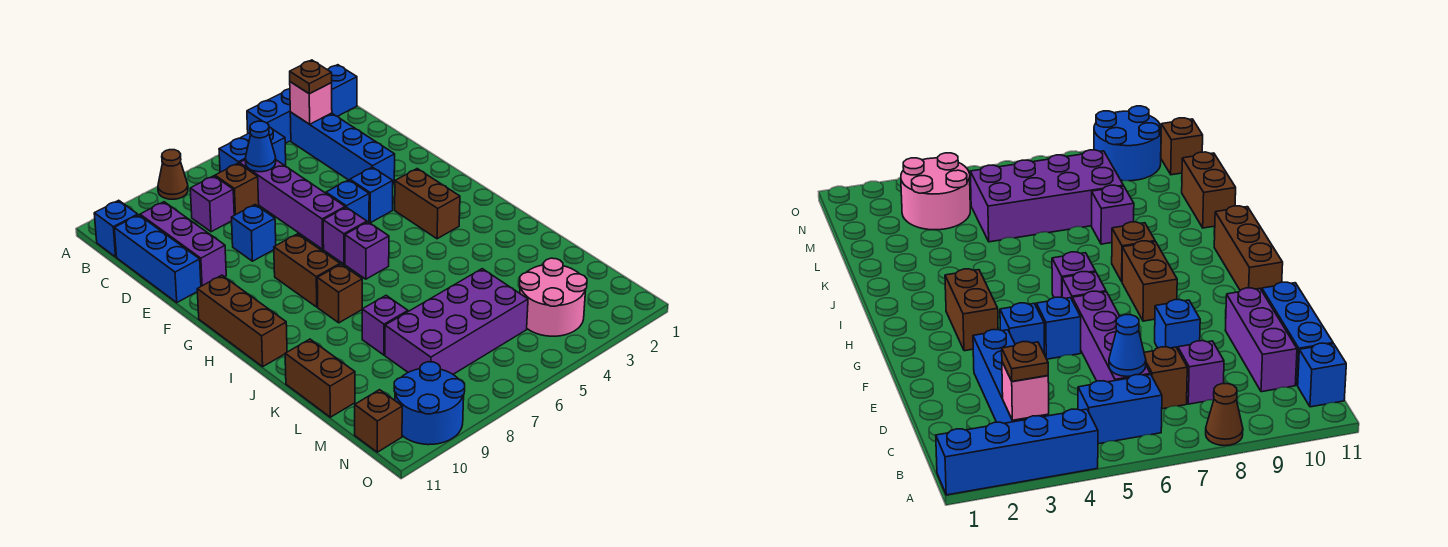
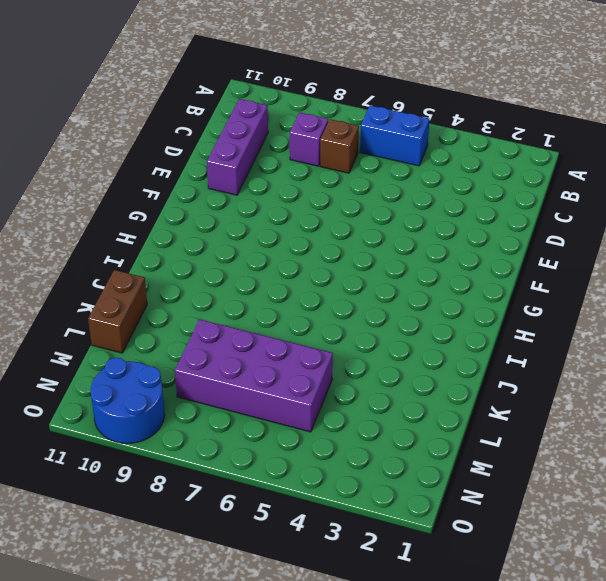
none -> blue 1x4 brick [247,65,357,143]
none -> brown 1x1 cone [158,150,188,199]
none -> blue 1x4 brick [290,112,395,184]

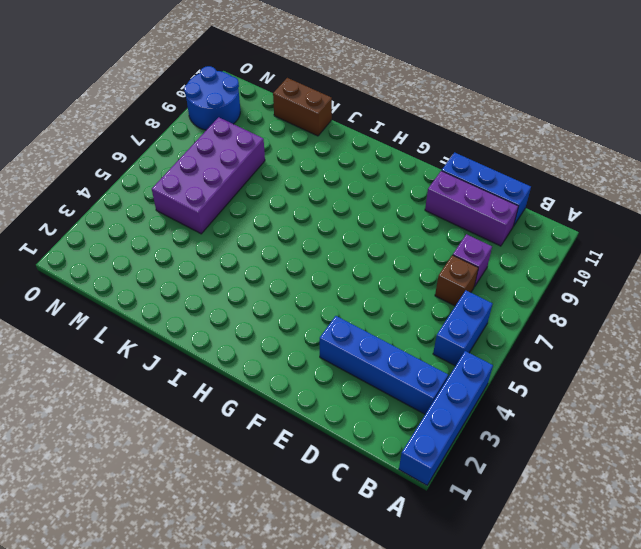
none -> brown 1x1 cone [158,150,188,199]
none -> blue 1x1 brick [94,200,138,257]
none -> purple 1x4 brick [239,160,345,249]

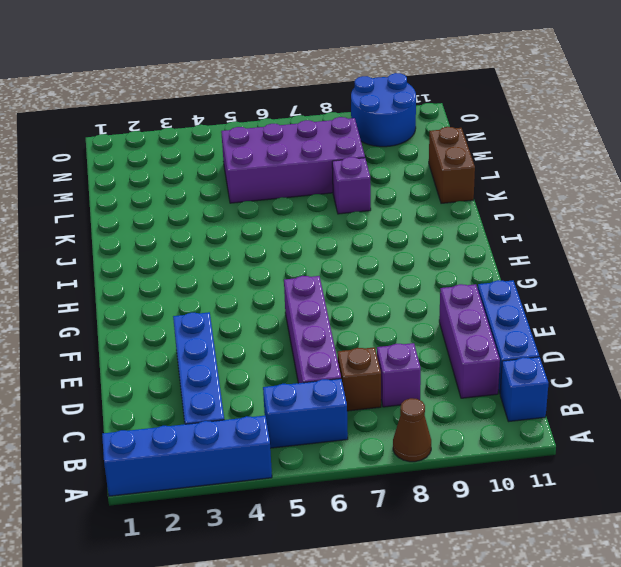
none -> blue 1x1 brick [232,205,276,261]
none -> blue 1x1 brick [350,167,393,223]
none -> blue 1x1 brick [326,180,369,222]

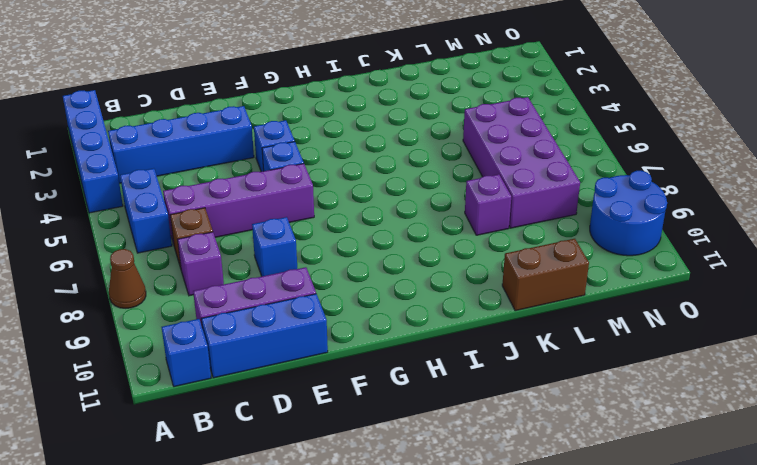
none -> brown 1x2 brick [395,169,460,239]
none -> purple 1x1 brick [323,207,367,264]
none -> brown 1x2 brick [274,234,340,307]

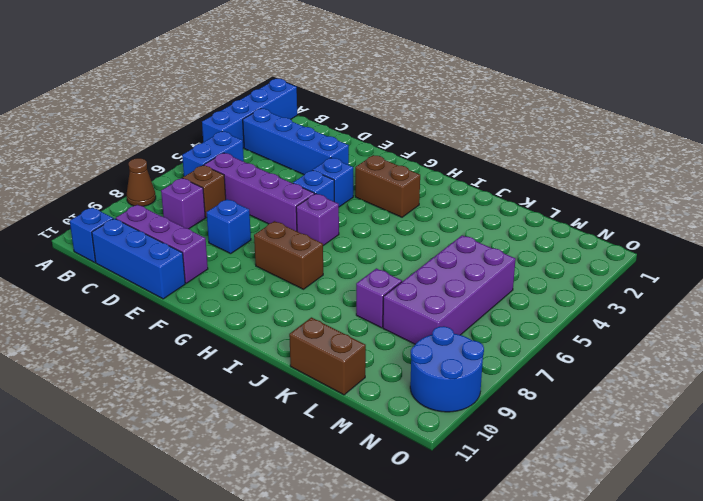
none -> brown 1x3 brick [197,275,287,367]
none -> purple 1x1 brick [345,222,389,279]
none -> brown 1x1 brick [317,264,362,323]

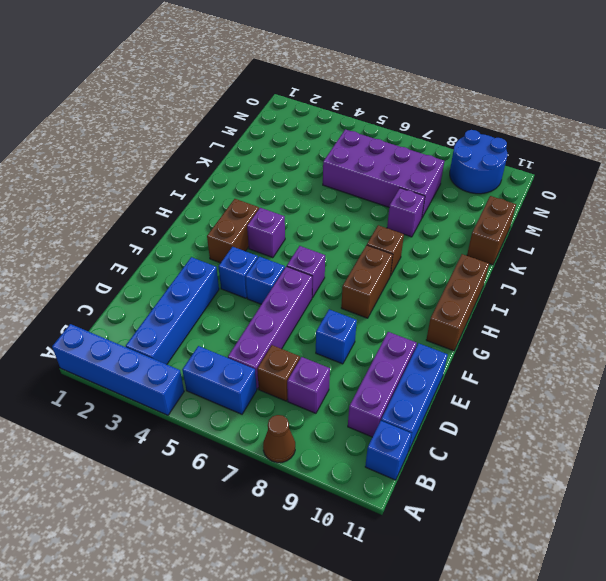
purple 1x1 brick [247,208,285,258] -> purple 1x1 brick moved to [345,222,389,279]
none -> pink 2x2 round brick [520,258,587,336]
none -> brown 1x1 brick [355,390,402,452]
none -> pink 1x1 brick [290,82,332,124]

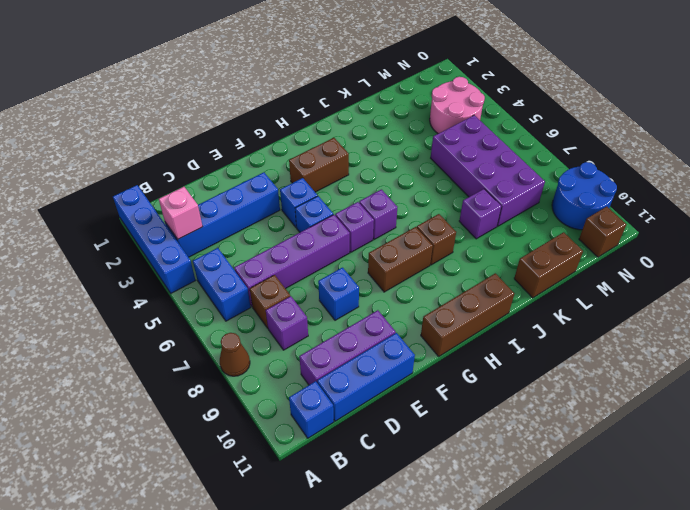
none -> blue 1x1 cone [245,121,276,172]
none -> brown 1x1 plate [290,60,332,94]

